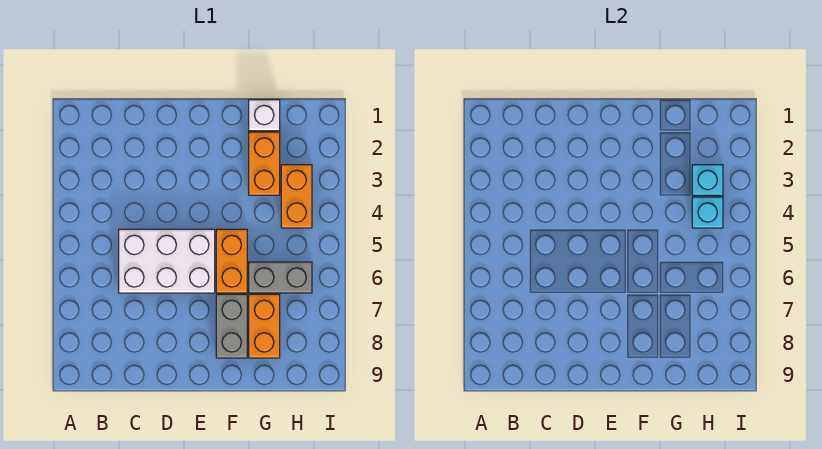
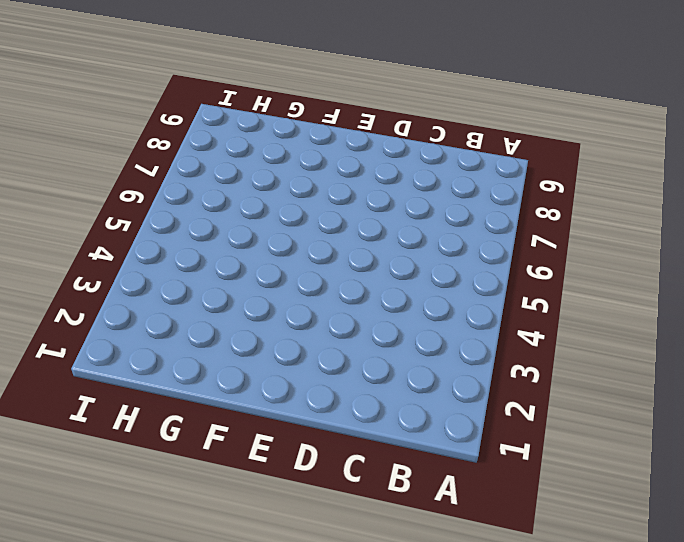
none -> white 2x3 brick [119,229,215,293]
none -> orange 1x2 brick [216,229,247,293]

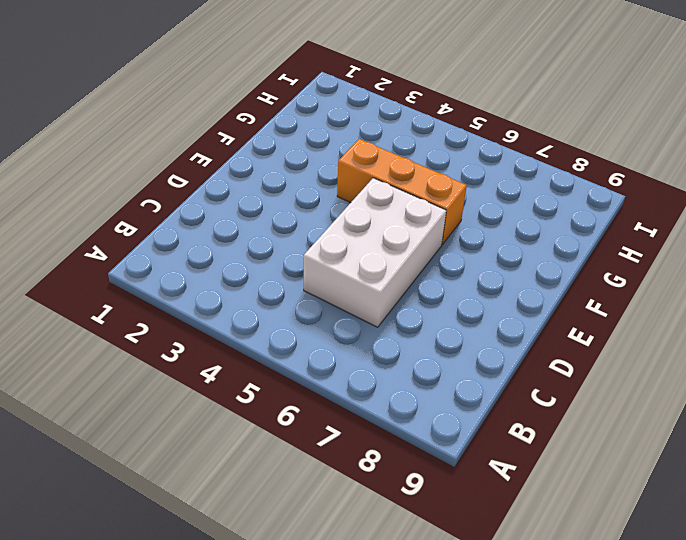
orange 1x3 brick [337,139,467,244] -> orange 1x2 brick [216,229,247,293]
none -> grey 1x2 brick [216,294,247,358]
none -> white 1x1 brick [249,100,280,131]

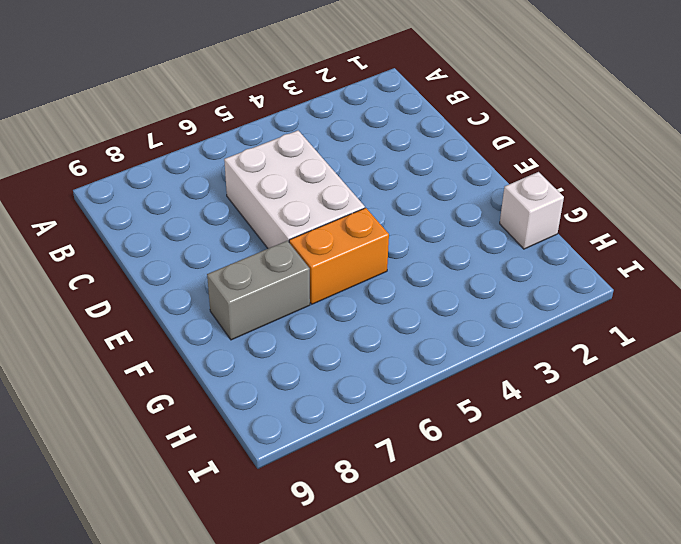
none -> orange 1x2 brick [249,132,280,195]
none -> grey 1x2 brick [249,262,312,293]

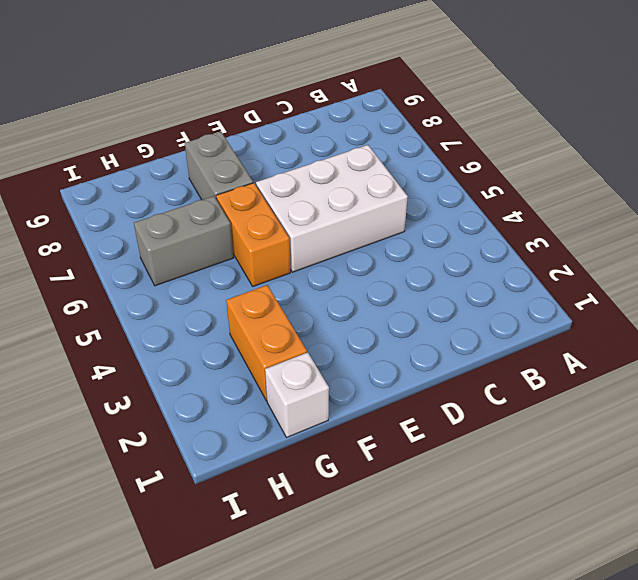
none -> orange 1x2 brick [249,294,280,358]
none -> orange 1x2 brick [281,165,312,228]

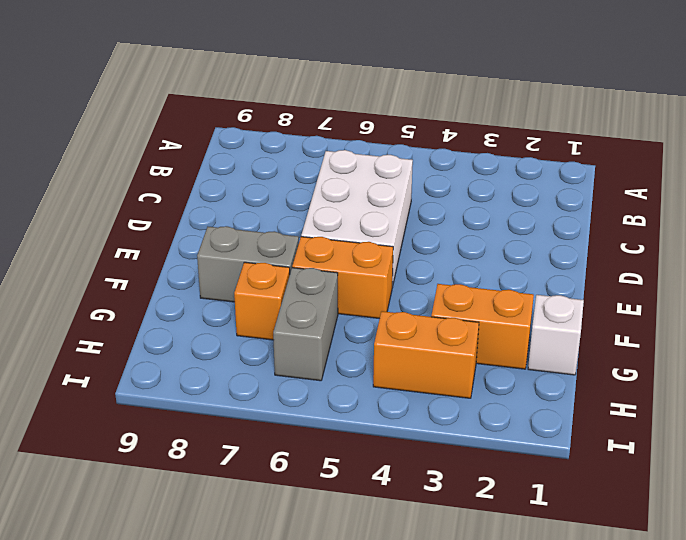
orange 1x1 brick [234,262,290,340] -> orange 1x2 brick [249,294,280,358]
none -> cyan 1x1 brick [692,165,723,195]
none -> cyan 1x1 brick [692,197,723,228]

